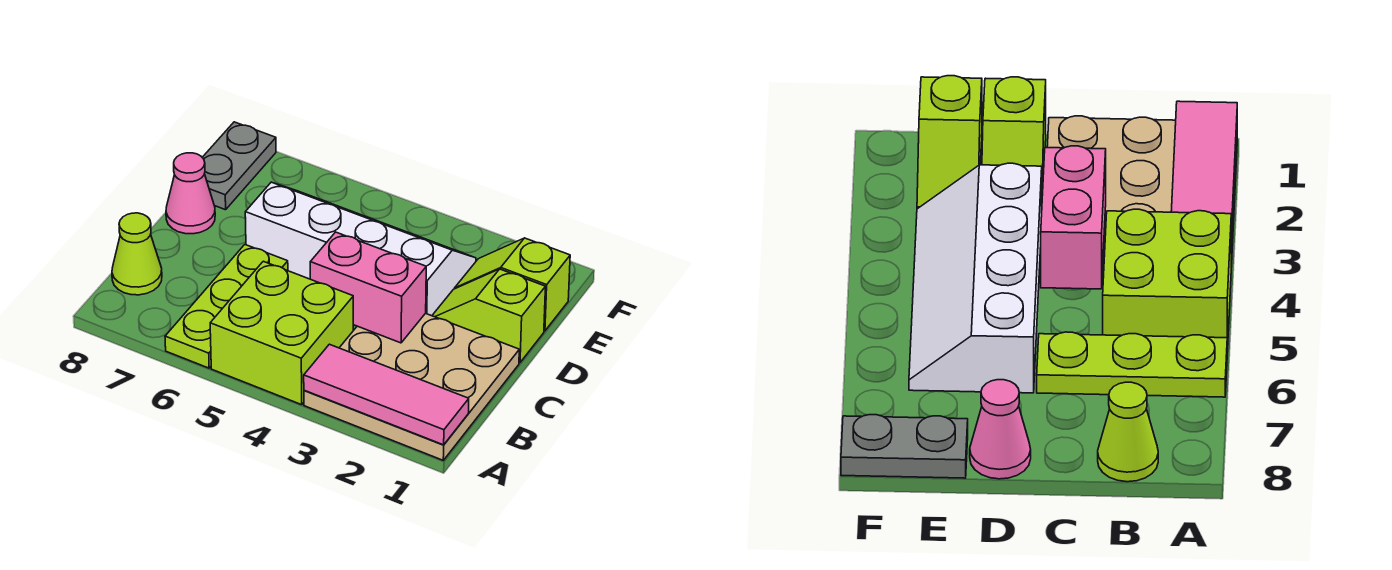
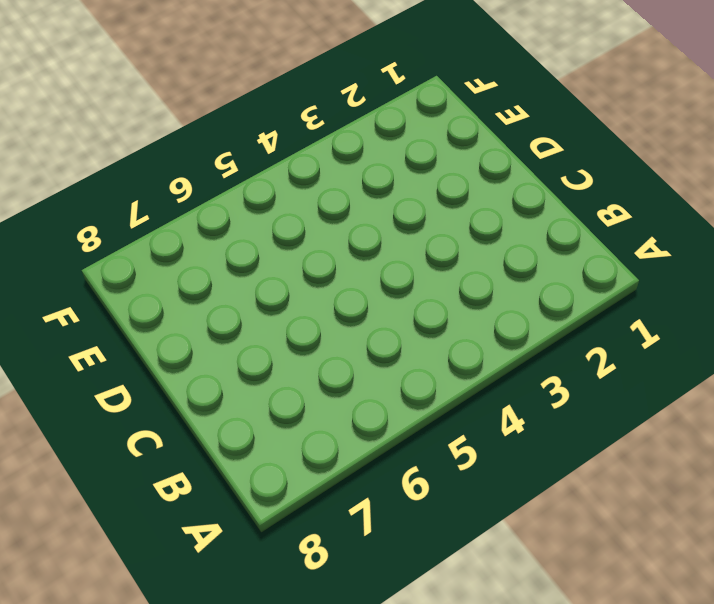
none -> tan 3x3 plate [304,313,519,460]
none -> lime 2x2 brick [210,261,353,405]

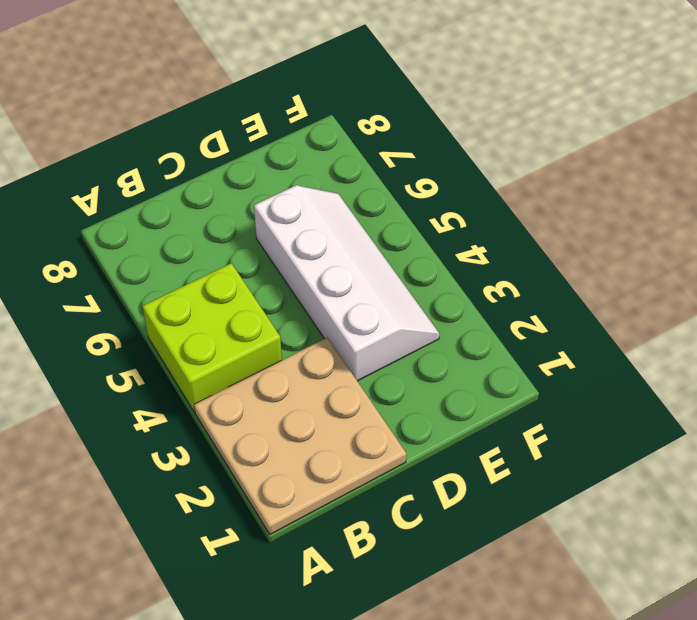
none -> lime 1x3 plate [165,245,288,368]
none -> lime 1x1 cone [112,213,162,295]

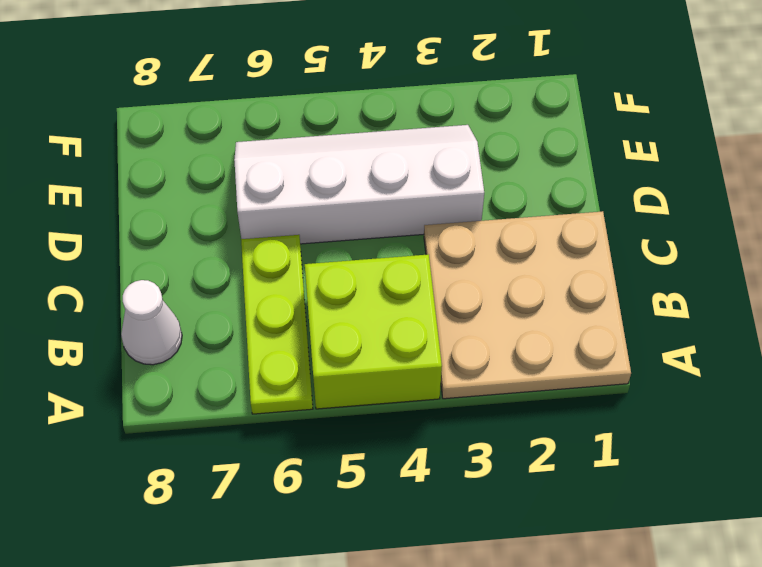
white 1x1 cone [121,280,182,365] -> lime 1x1 cone [112,213,162,295]
none -> lime 1x2 slope [432,269,545,363]
none -> pink 1x1 cone [166,153,215,234]

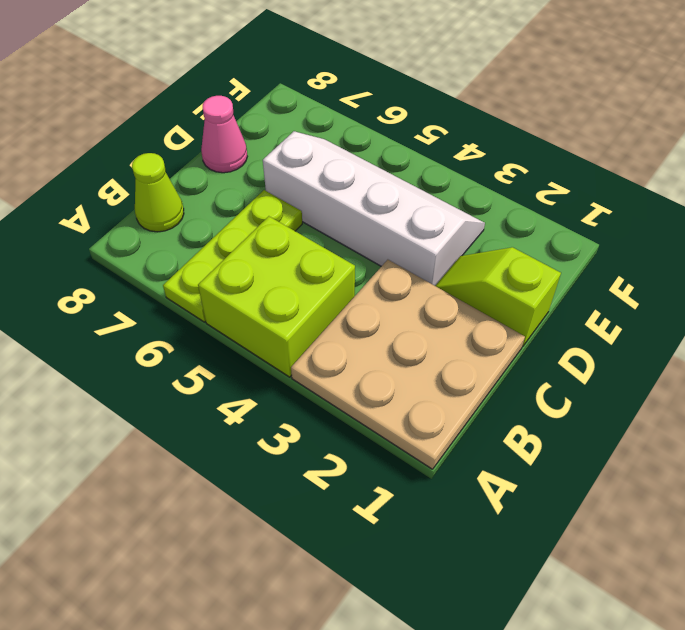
none -> lime 1x2 slope [454,238,570,331]
none -> grey 1x2 plate [202,122,276,210]

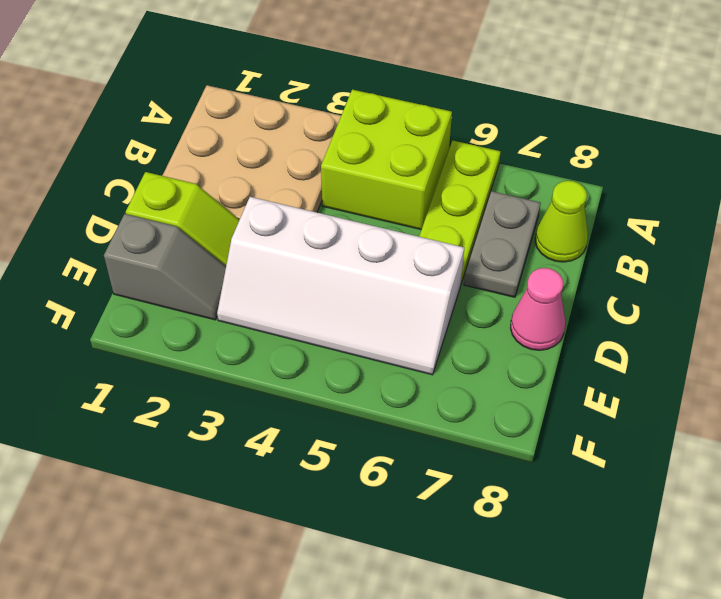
grey 1x2 plate [464,191,541,297] -> grey 1x2 plate moved to [202,122,276,210]
grey 1x2 slope [104,214,226,320] -> lime 1x2 slope [454,238,570,331]
none -> pink 1x3 tile [304,344,469,445]
none -> pink 1x2 brick [310,232,426,343]

